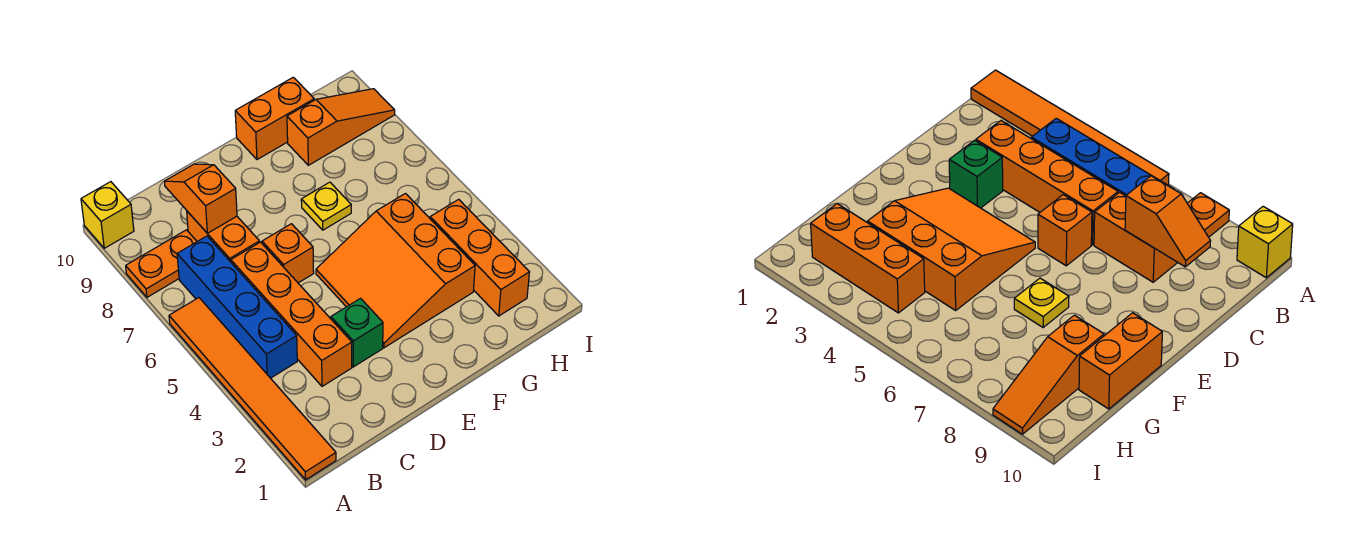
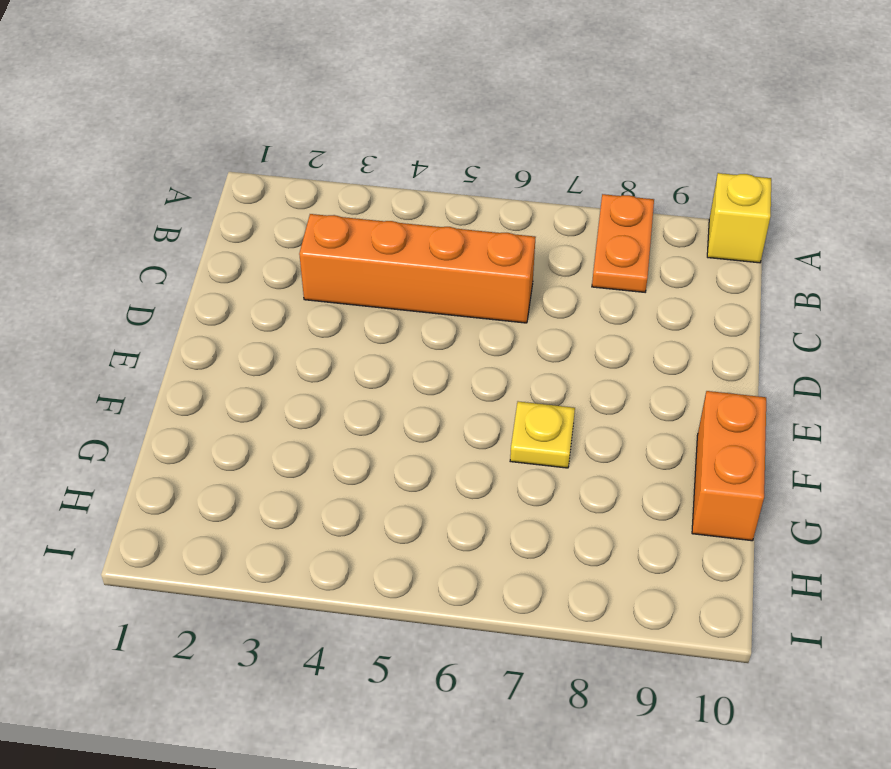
none -> orange 1x6 tile [169,298,336,480]
none -> blue 1x4 brick [177,236,297,378]
none -> orange 1x2 brick [187,211,260,262]

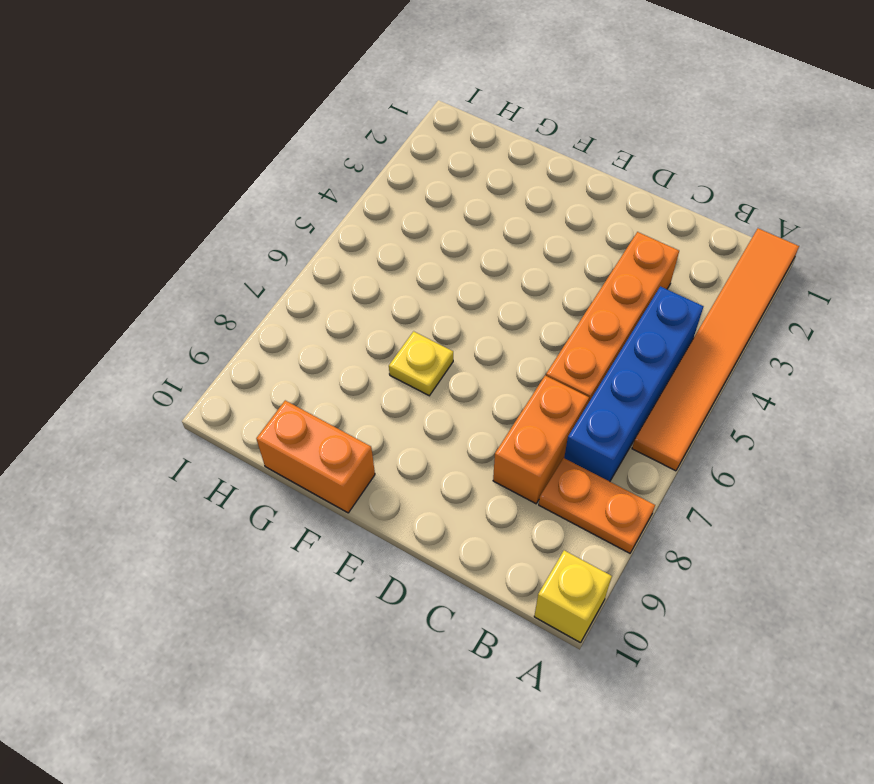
none -> green 1x1 brick [331,298,383,367]
none -> orange 1x1 brick [262,224,314,283]
none -> orange 3x3 slope [316,194,475,348]

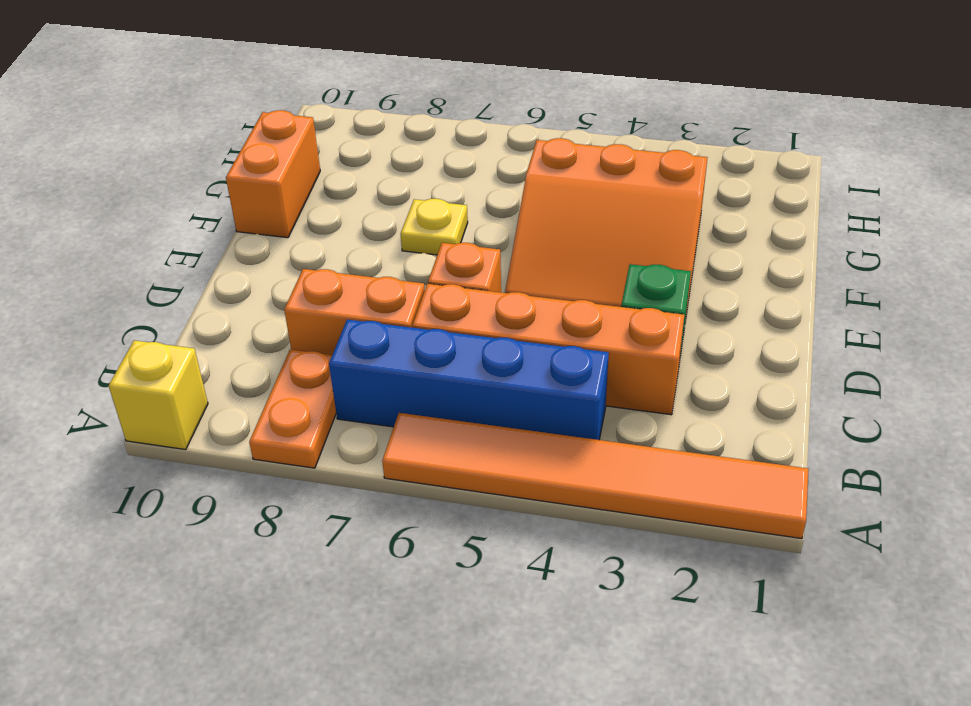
none -> orange 1x3 slope [287,89,395,165]
none -> orange 1x3 brick [430,199,529,316]
none -> orange 1x2 slope [164,164,237,234]

